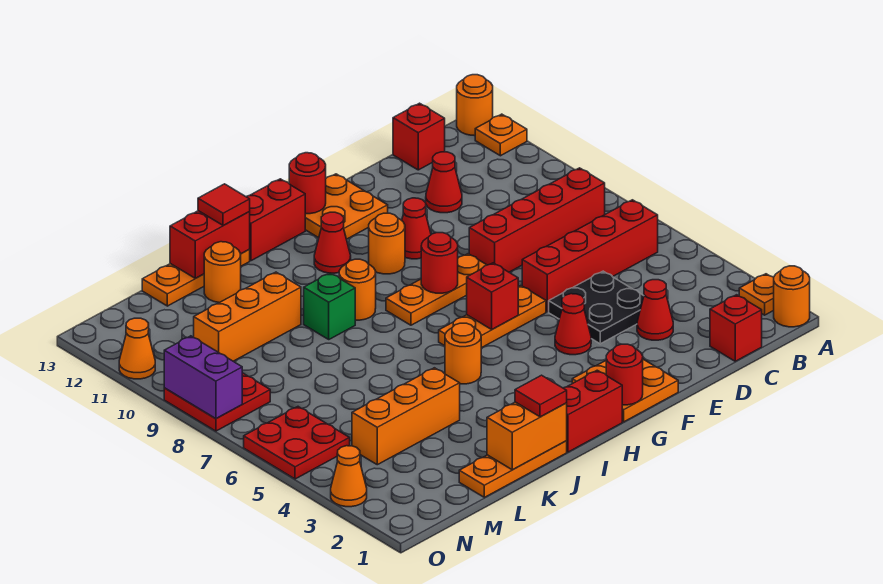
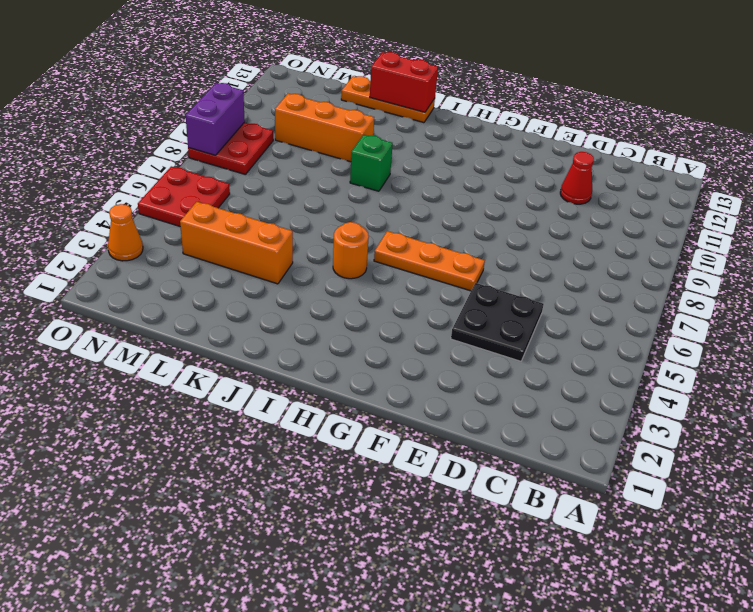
none -> orange 1x1 round brick [774,266,810,327]
none -> orange 1x1 plate [739,274,774,315]
none -> orange 1x1 plate [475,114,527,156]
none -> orange 1x1 round brick [457,75,493,136]

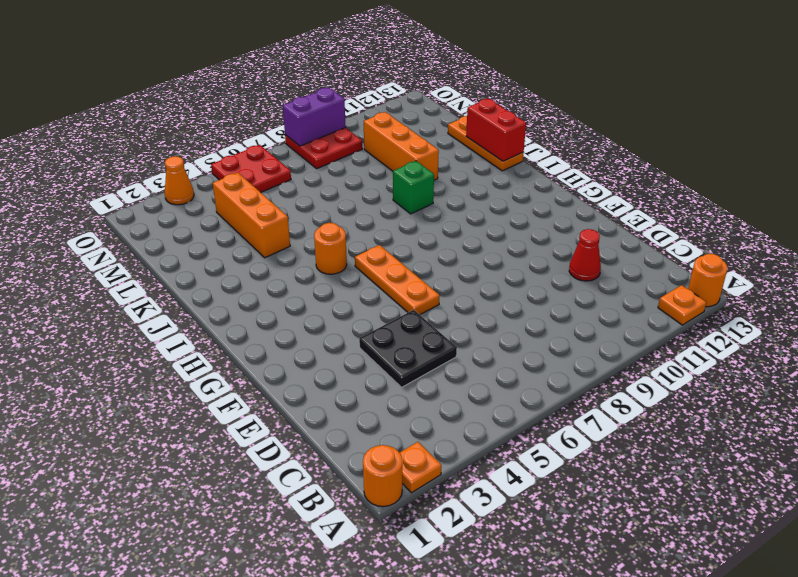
none -> red 1x4 brick [522,200,658,312]
none -> red 1x4 brick [469,168,605,272]
none -> red 1x1 brick [710,295,762,361]
none -> red 1x1 brick [393,103,445,170]

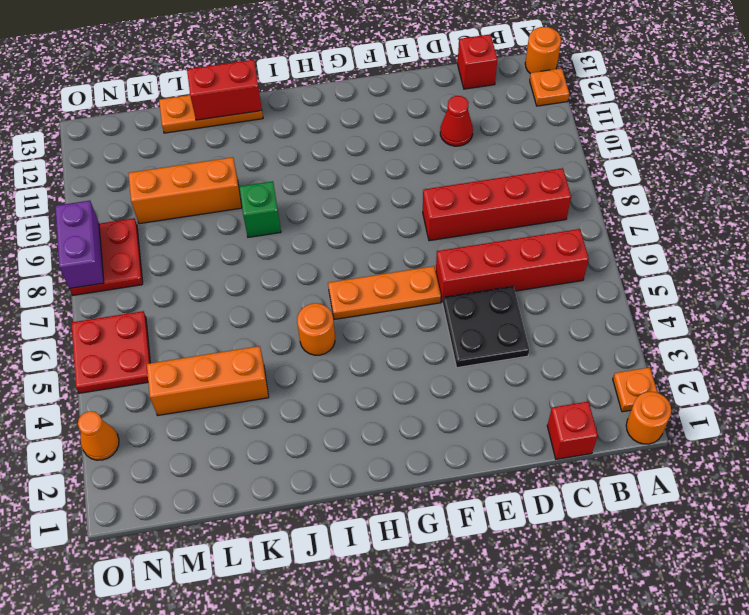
none -> red 1x1 cone [637,280,673,340]
none -> orange 2x2 plate [572,359,678,422]
none -> red 1x1 cone [555,294,591,355]
none -> orange 1x3 plate [386,254,486,325]

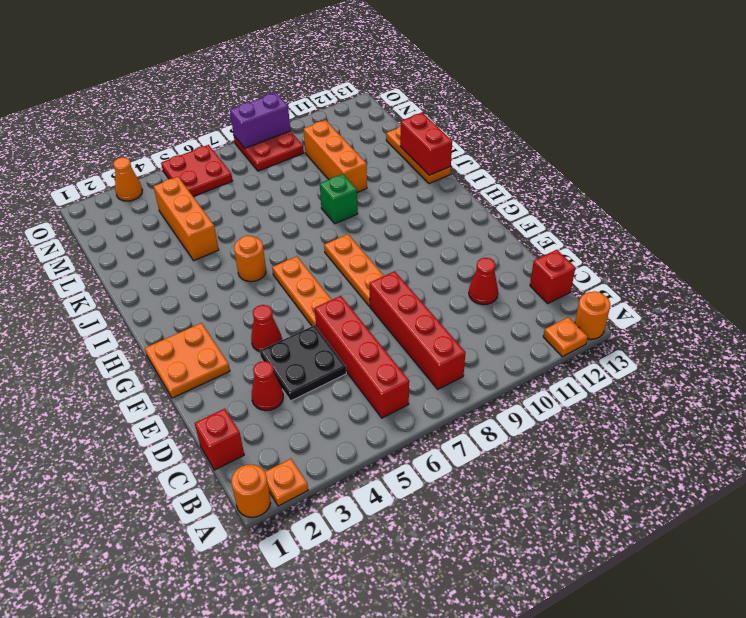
none -> red 1x1 cone [402,198,431,259]
none -> orange 2x2 plate [305,174,388,239]
none -> orange 1x1 round brick [369,213,405,274]
none -> red 1x2 brick [564,370,622,452]

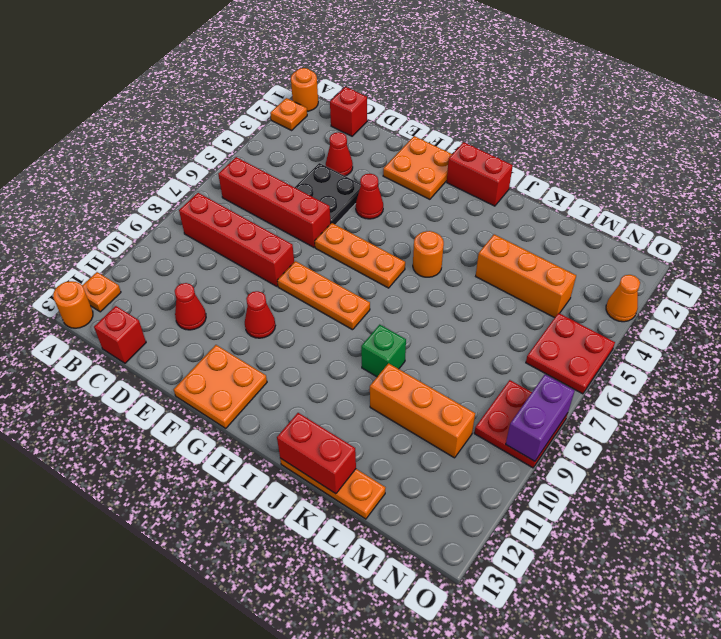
none -> orange 1x1 round brick [369,213,405,274]
none -> red 1x1 cone [314,212,351,273]
none -> red 1x2 brick [246,179,305,261]
none -> orange 1x1 round brick [339,259,376,320]

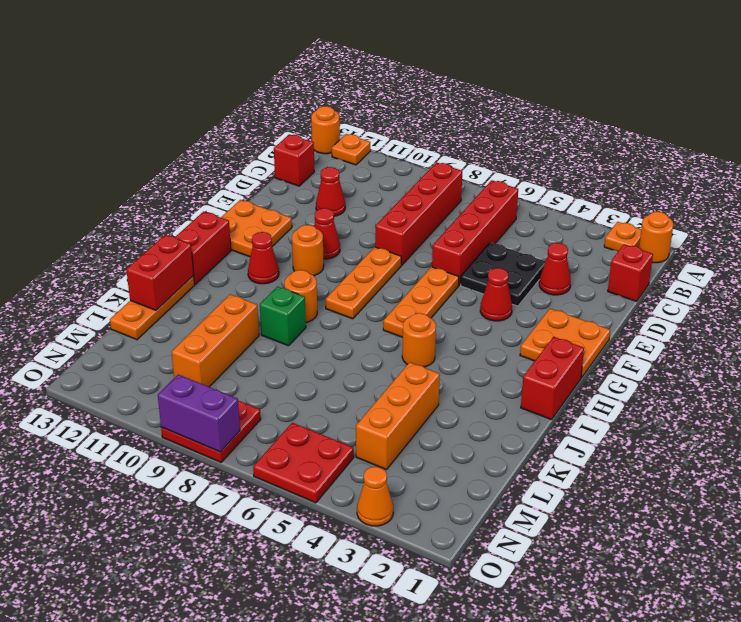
none -> orange 1x3 plate [459,441,567,497]
none -> orange 1x1 round brick [204,242,241,303]
none -> orange 1x1 cone [119,318,155,379]
none -> red 1x1 round brick [606,344,643,405]

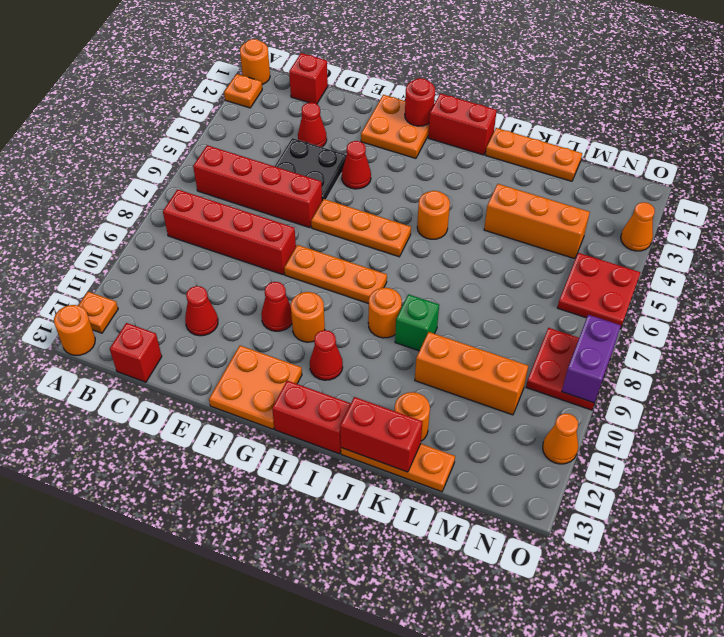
none -> red 1x1 brick [467,263,518,329]
none -> red 1x1 round brick [421,233,458,293]
none -> red 1x1 round brick [289,153,326,214]
none -> orange 1x2 brick [487,402,567,470]

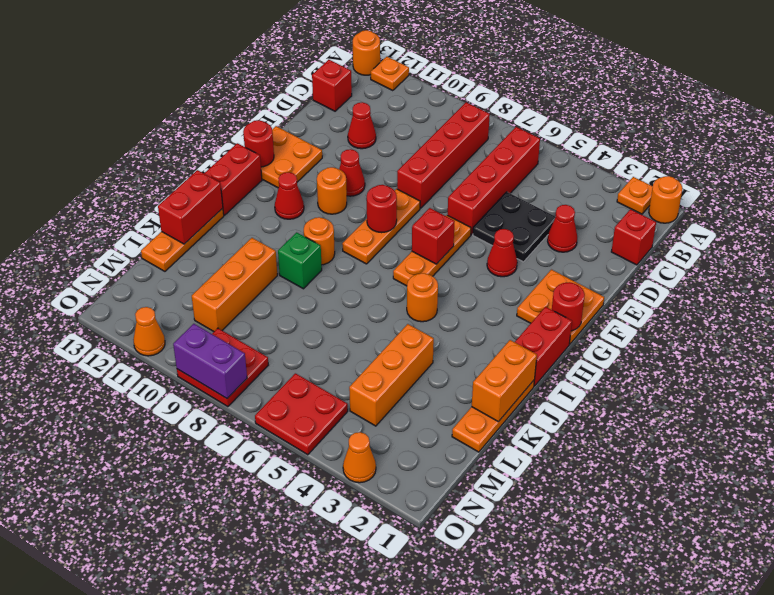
none -> orange 1x1 round brick [204,242,241,303]
none -> red 1x1 tile [515,375,567,417]
none -> red 1x1 tile [198,184,250,226]

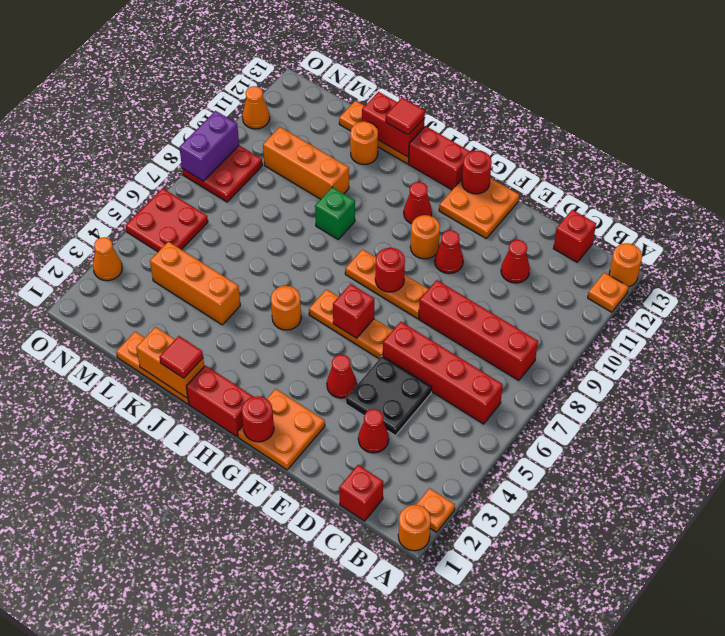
none -> orange 1x1 round brick [339,259,376,320]

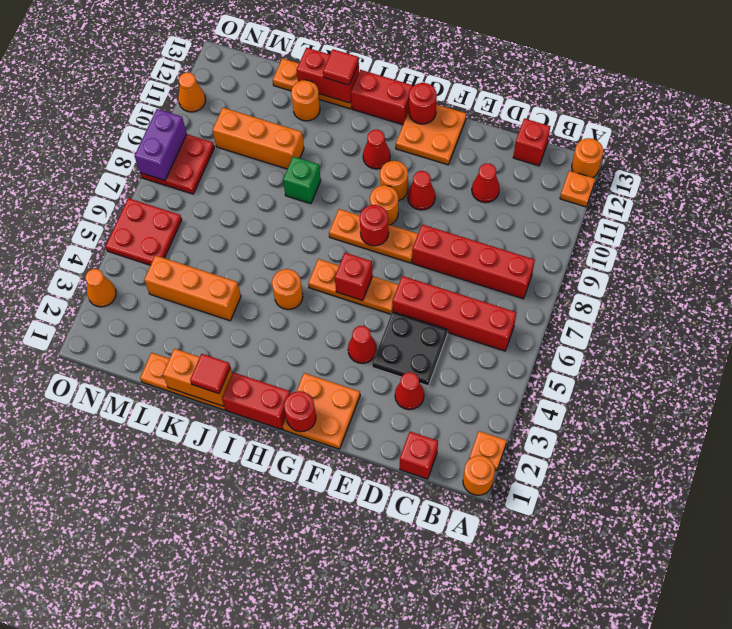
orange 1x1 round brick [370,185,398,225] -> orange 1x1 round brick moved to [339,259,376,320]

